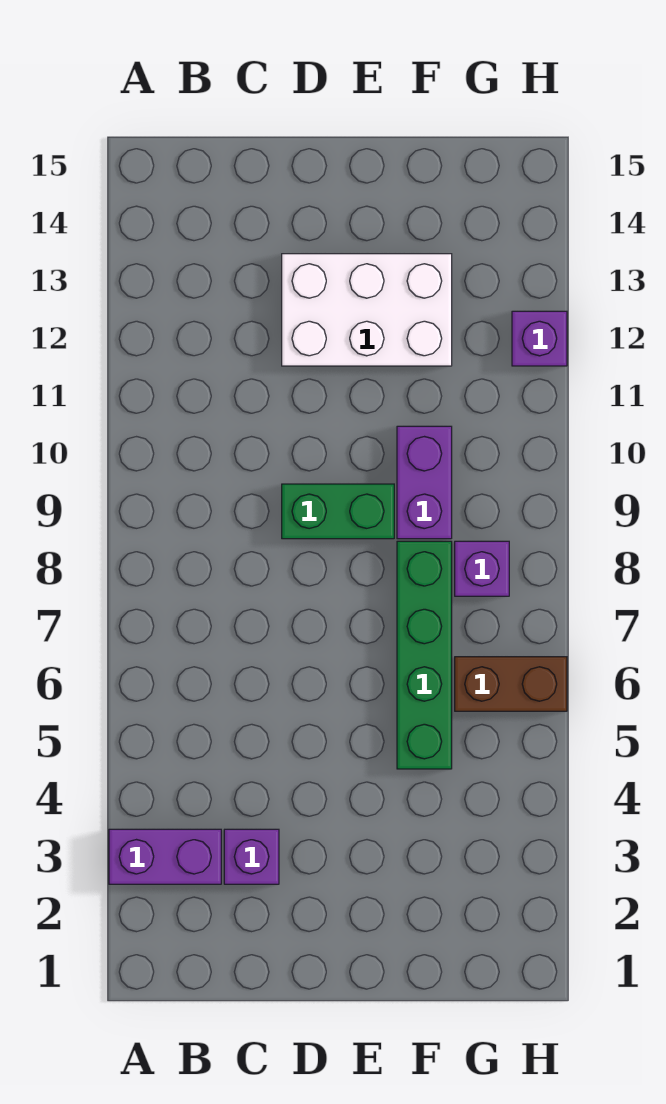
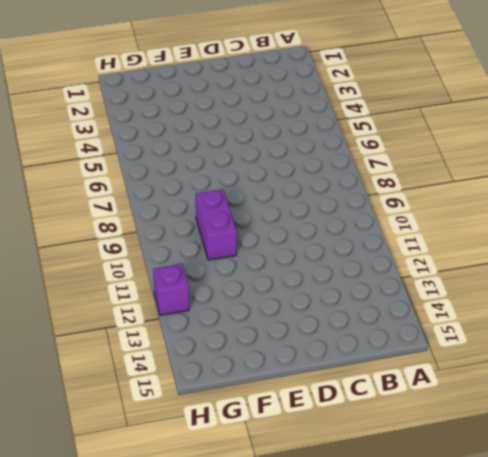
none -> purple 1x2 brick [109,829,221,884]
none -> purple 1x1 brick [224,829,279,884]

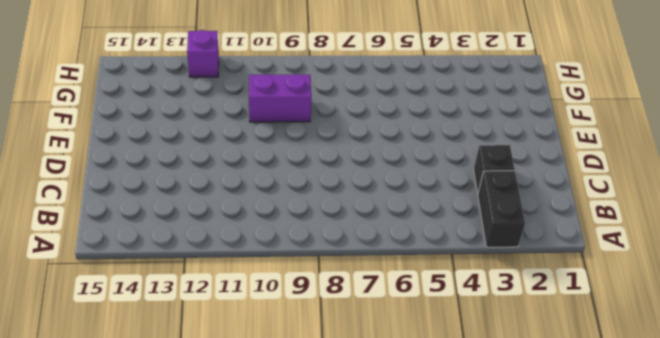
black 1x2 brick [478,171,525,247] -> purple 1x2 brick [109,829,221,884]
black 1x1 brick [474,145,515,194] -> purple 1x1 brick [224,829,279,884]
none -> green 1x2 brick [282,484,394,539]
none -> white 2x3 brick [282,254,452,366]

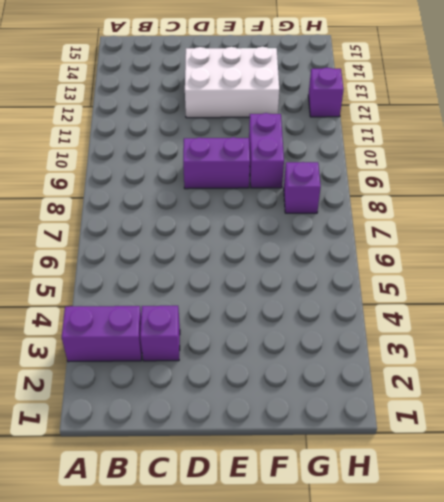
purple 1x2 brick [183,137,250,189] -> green 1x2 brick [282,484,394,539]
none -> green 1x4 brick [397,541,452,769]
none -> brown 1x2 brick [455,657,567,711]

